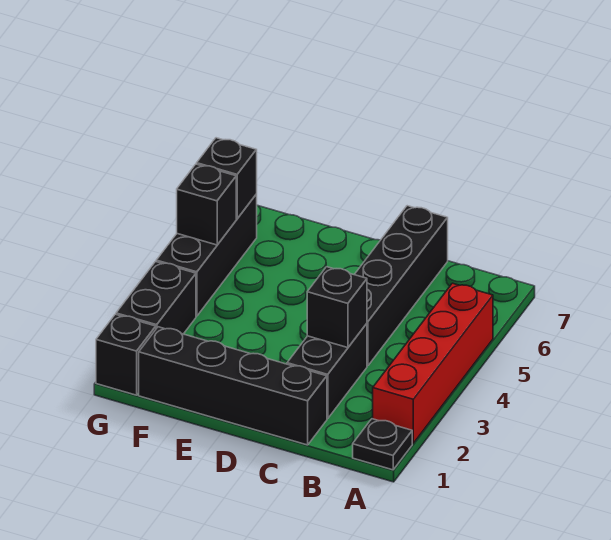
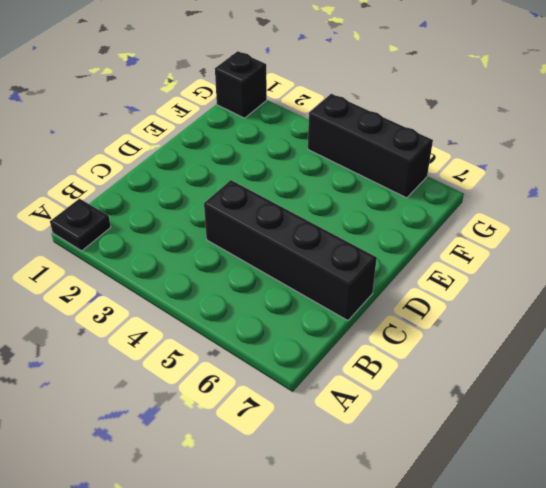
none -> red 1x4 brick [373,283,493,443]
none -> black 1x4 brick [139,327,327,445]

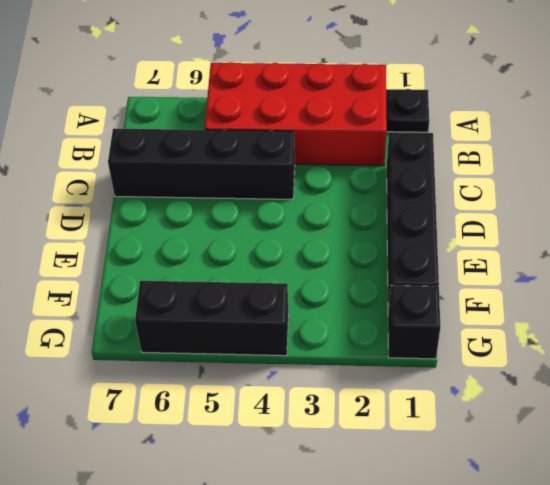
red 2x4 brick [205,62,387,166] -> red 1x4 brick [373,283,493,443]
none -> black 1x2 brick [287,324,367,419]
none -> black 1x2 brick [116,262,196,334]

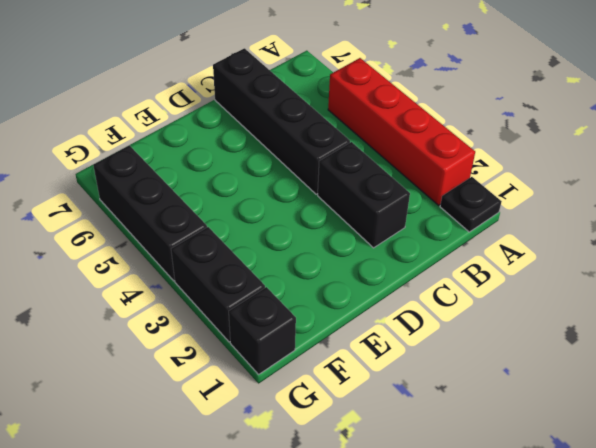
none -> black 1x4 brick [139,327,327,445]
none -> black 1x1 brick [307,267,367,348]

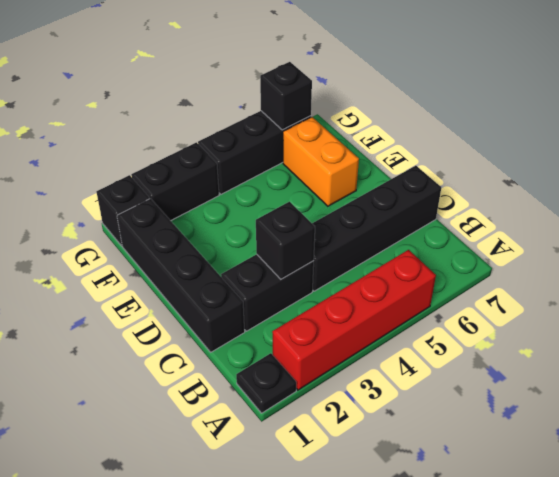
orange 1x2 brick [283,117,359,206] -> none
none -> black 1x1 brick [177,164,236,245]

